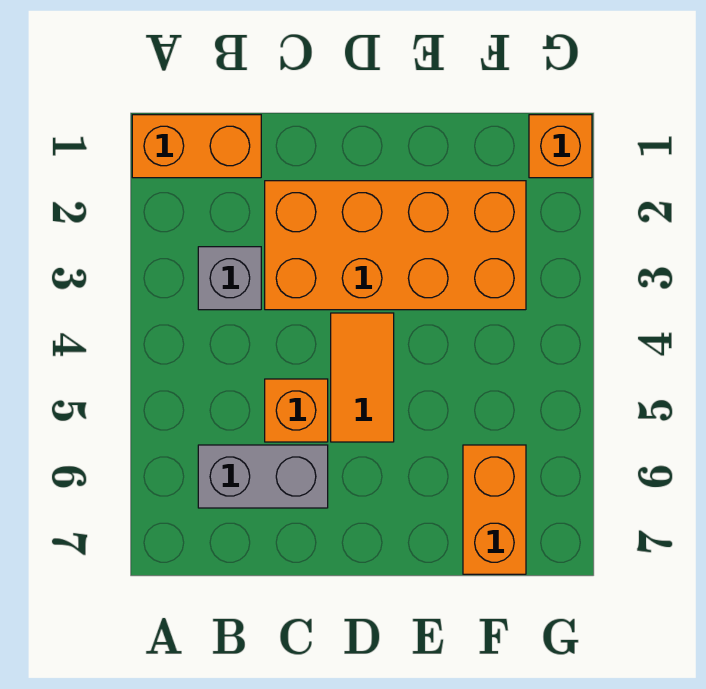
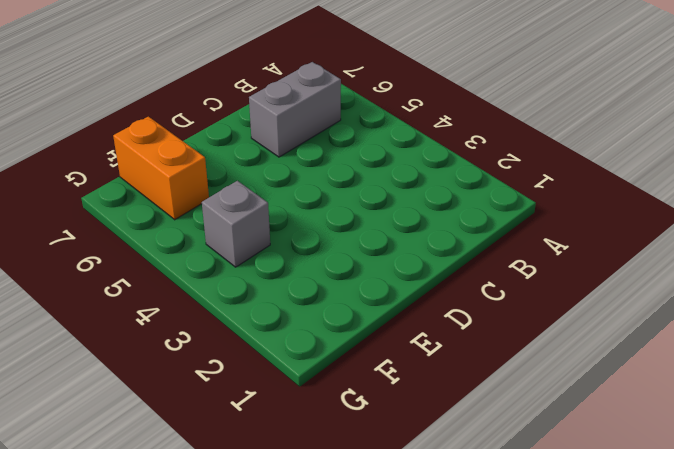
grey 1x1 brick [202,181,270,267] -> grey 1x1 brick moved to [198,247,261,310]
none -> orange 1x2 brick [132,115,261,178]
none -> orange 2x4 brick [265,181,526,310]

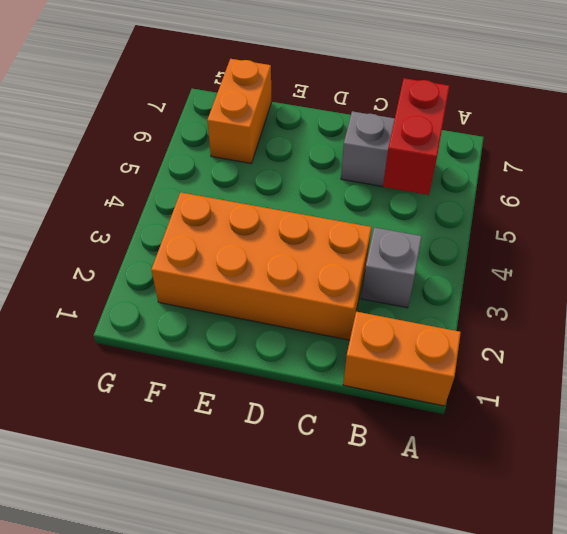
red 1x2 brick [383,78,450,195] -> none
none -> orange 1x1 brick [265,379,328,442]
none -> orange 1x2 tile [331,313,394,442]

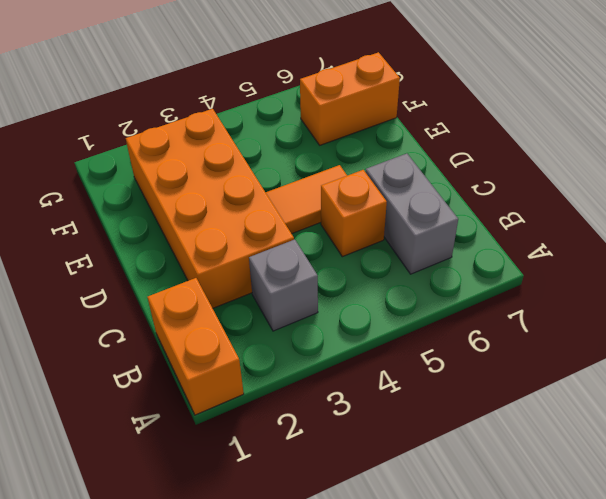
none -> orange 1x1 brick [529,115,592,178]

